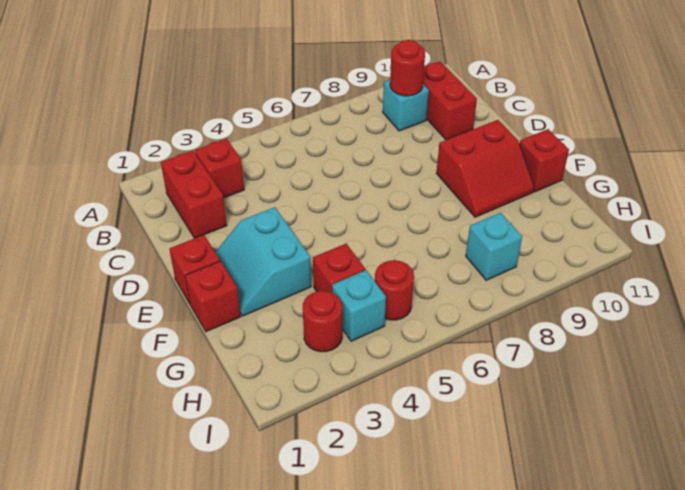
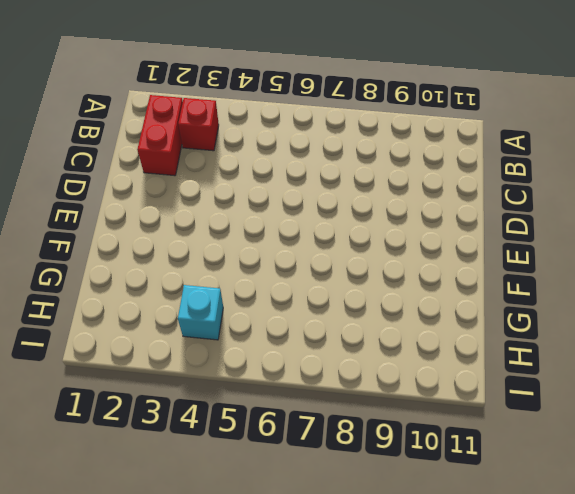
none -> cyan 1x1 brick [383,80,429,131]
none -> red 1x2 brick [423,62,477,140]
none -> red 1x1 brick [169,235,220,303]

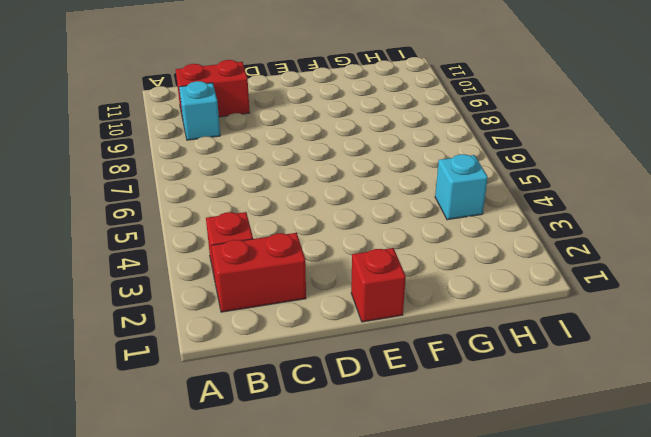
none -> cyan 2x2 slope [215,207,311,316]
none -> red 2x2 slope [436,120,534,217]
none -> red 1x1 brick [185,261,241,332]

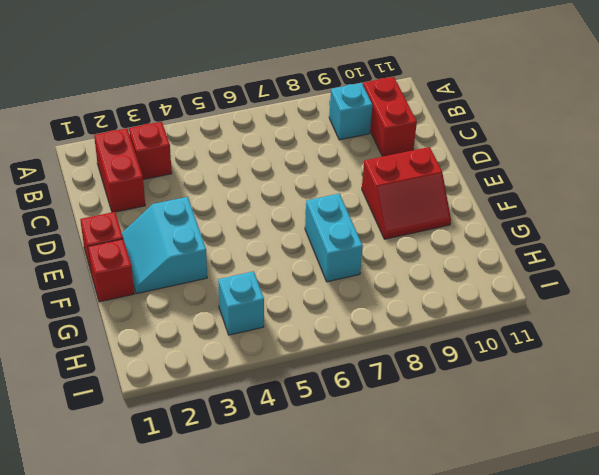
cyan 1x2 brick [305,194,363,282] -> none
none -> red 1x1 brick [520,129,569,192]
none -> red 1x1 brick [313,244,365,292]
none -> red 1x1 round brick [303,291,342,352]

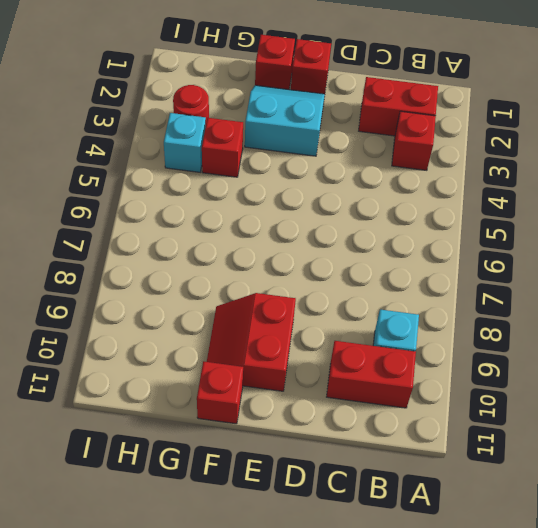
none -> red 1x1 round brick [375,260,414,320]
none -> cyan 1x1 brick [466,213,522,280]
none -> red 1x1 round brick [390,40,425,96]

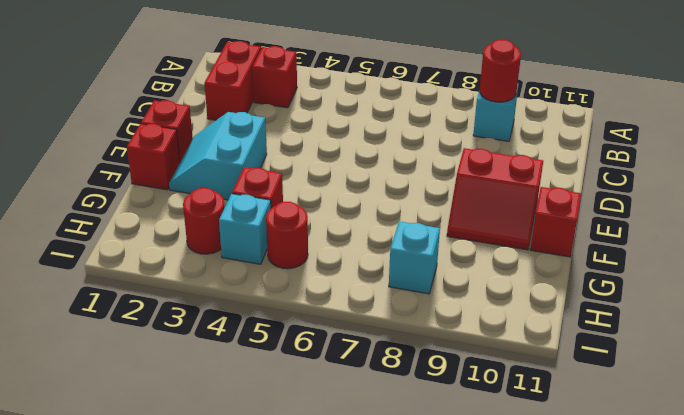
none -> red 1x2 brick [423,62,477,140]

